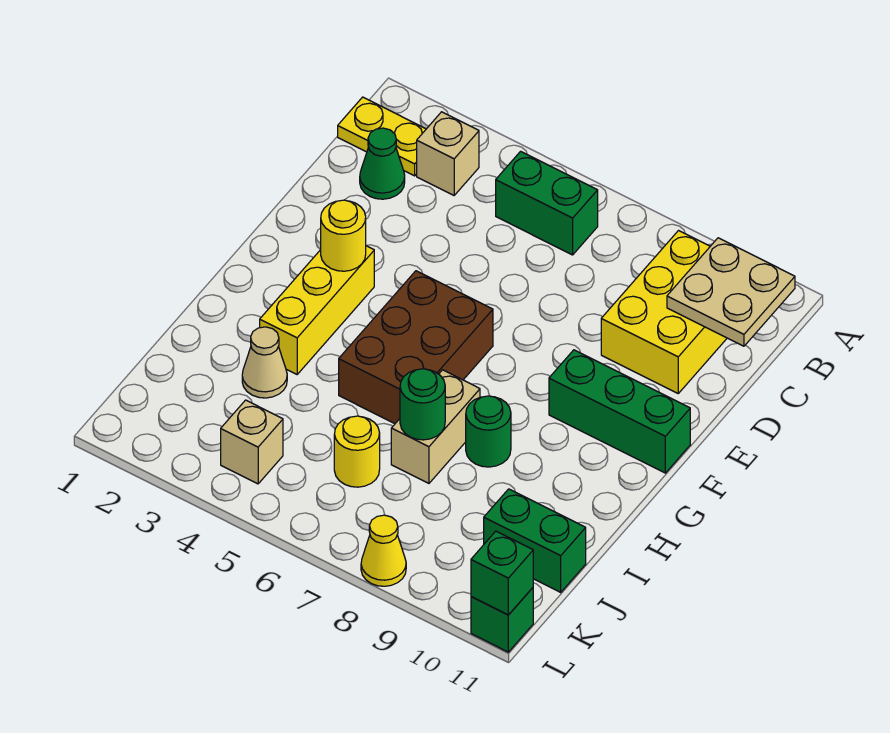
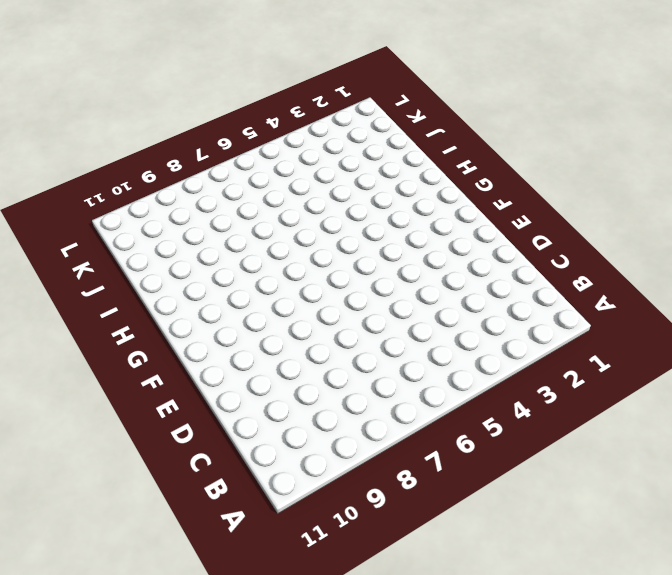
none -> yellow 1x2 plate [338,97,426,176]
none -> tan 1x1 brick [417,112,479,195]
none -> green 1x2 brick [496,151,598,255]

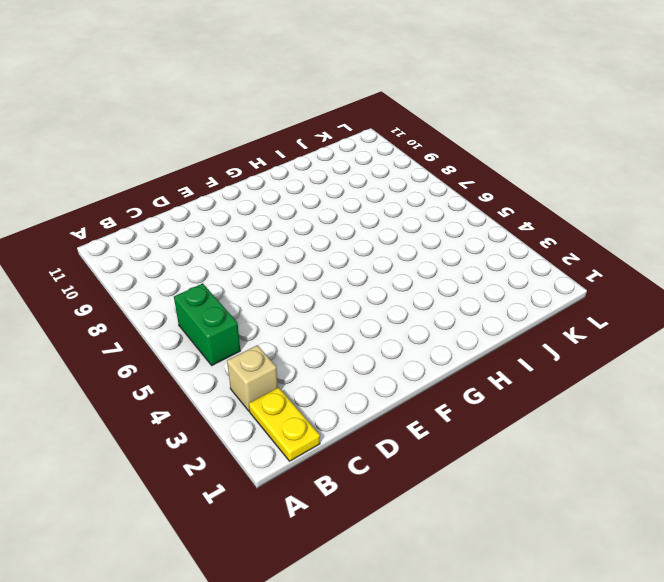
none -> yellow 2x3 brick [601,231,727,393]
none -> green 1x1 cone [360,128,405,199]
none -> yellow 1x3 brick [260,246,374,374]

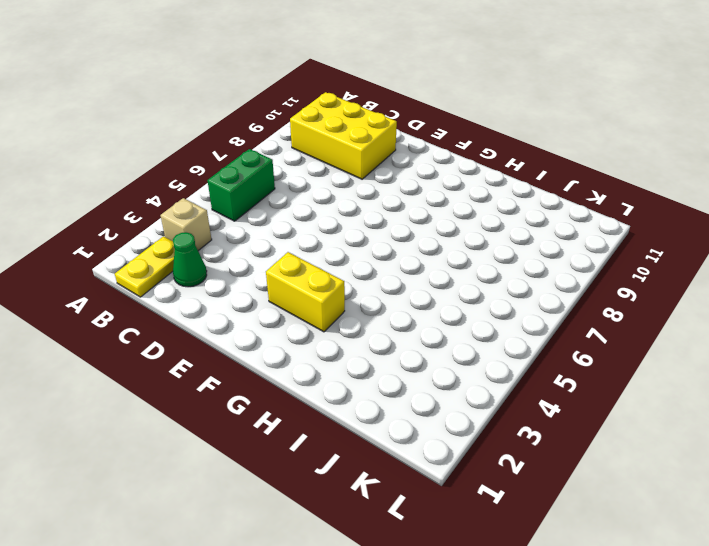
yellow 1x2 brick [266,252,345,332] -> yellow 1x3 brick [260,246,374,374]
none -> brown 2x3 brick [339,271,493,424]
none -> green 1x3 brick [549,350,690,473]
none -> tan 1x2 brick [391,370,480,483]

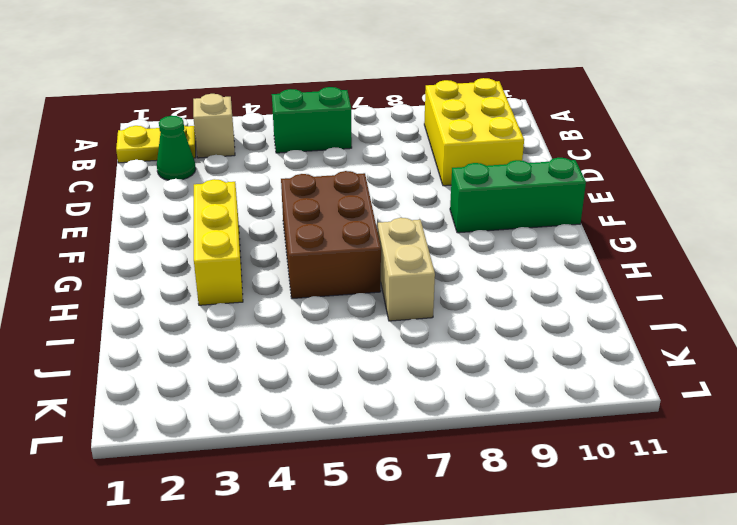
none -> green 1x1 round brick [466,396,511,467]
none -> tan 1x1 cone [242,327,287,398]
none -> yellow 1x1 round brick [334,416,380,487]

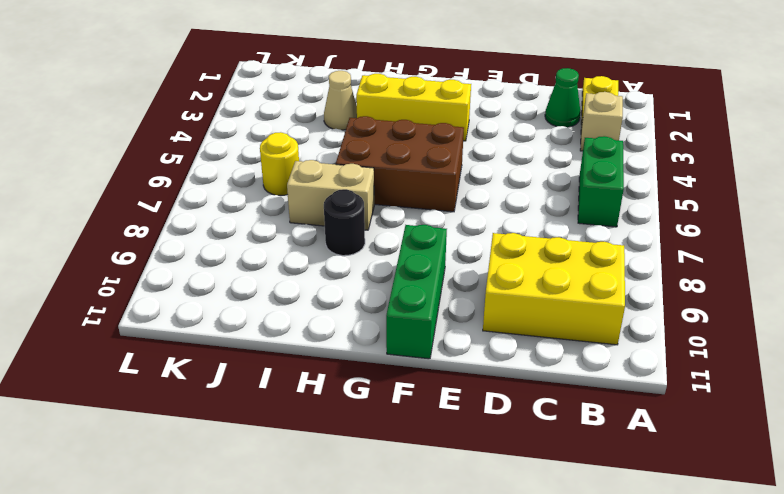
black 1x1 round brick [324,189,365,256] -> green 1x1 round brick [466,396,511,467]
none -> green 1x2 brick [484,489,586,592]
none -> tan 1x1 brick [221,400,283,484]
none -> yellow 1x1 cone [361,515,406,586]

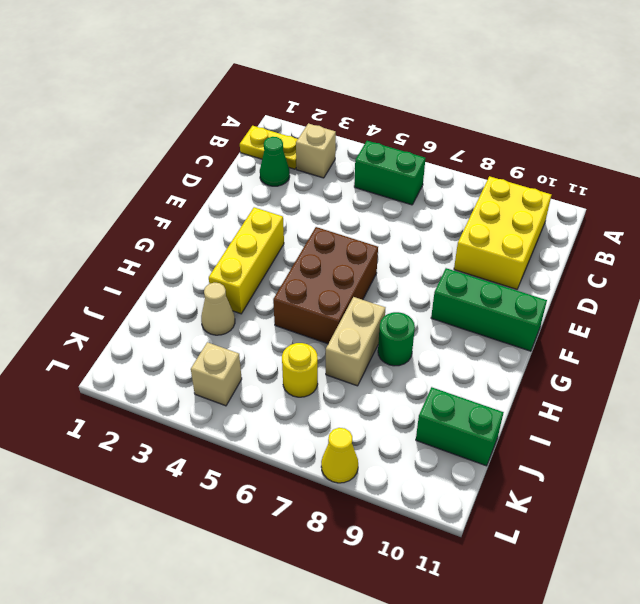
none -> green 1x1 brick [471,588,533,652]
none -> tan 2x2 plate [667,238,795,346]
none -> yellow 1x1 round brick [321,200,366,271]

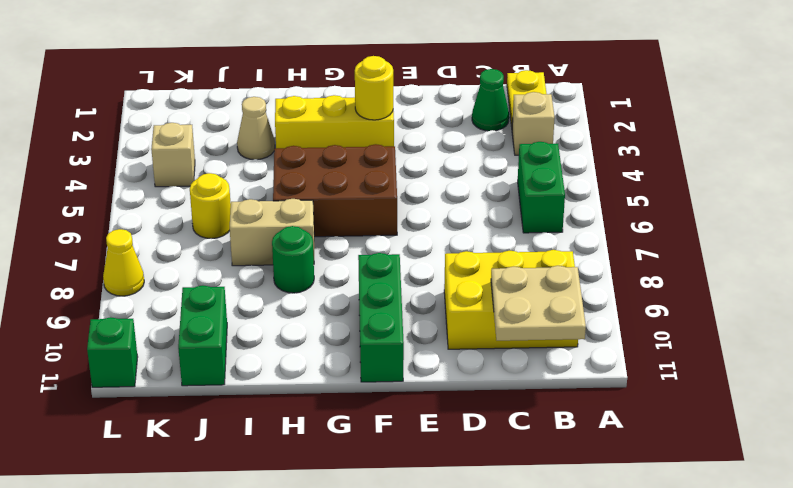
none -> green 1x1 round brick [400,368,445,440]
none -> green 1x1 brick [471,531,533,615]

